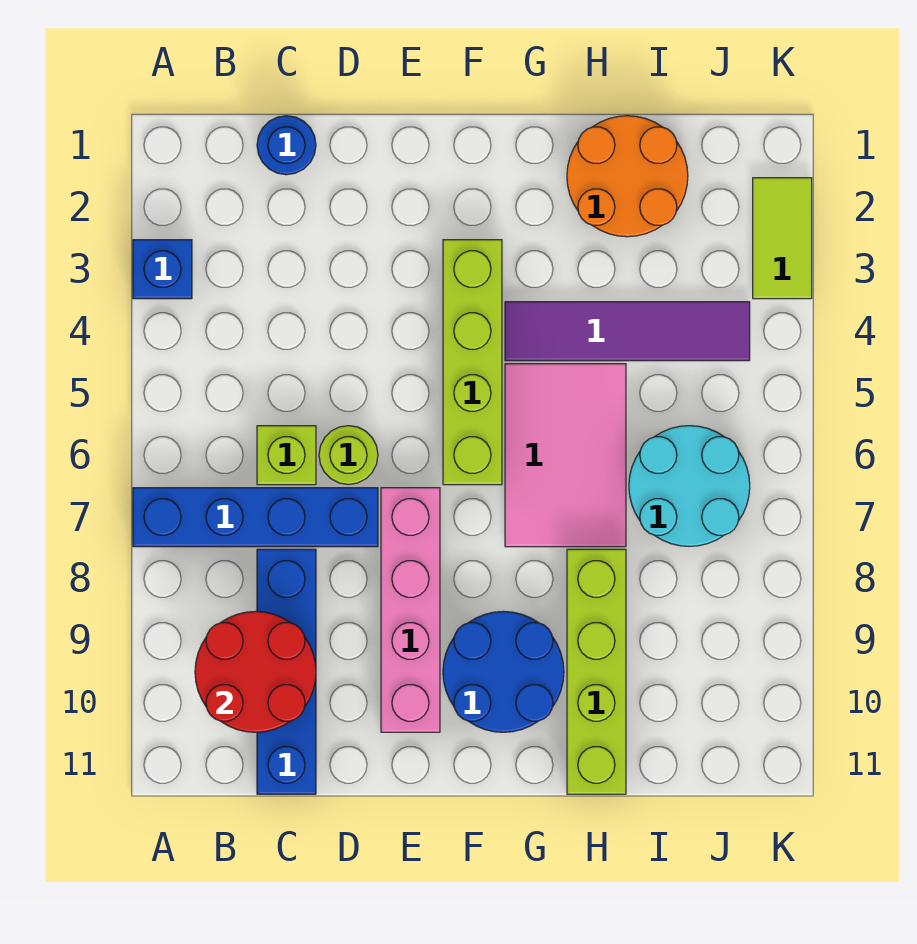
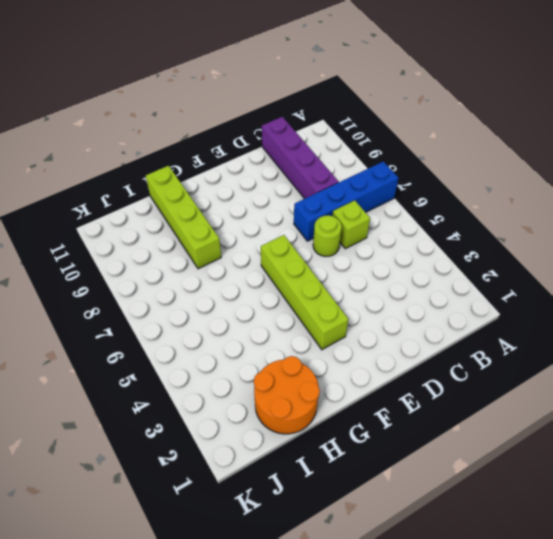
purple 1x4 brick [262,117,338,199] -> blue 1x4 brick [257,549,316,794]
none -> blue 1x1 brick [133,240,192,299]
none -> blue 1x1 round brick [257,116,316,175]
none -> pink 1x4 brick [381,488,440,732]

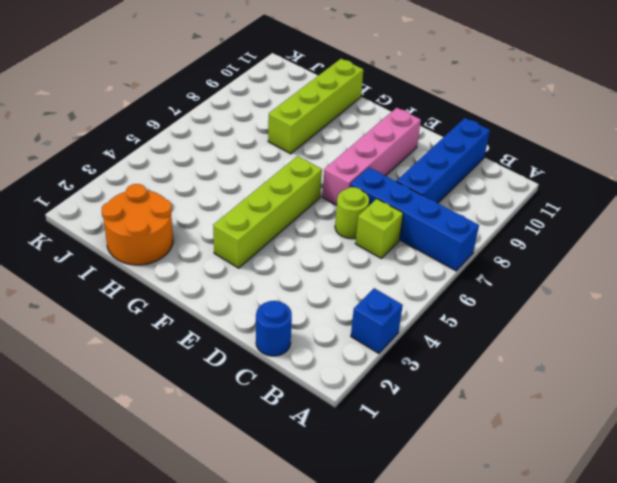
none -> blue 2x2 round brick [443,611,564,732]
none -> purple 1x4 tile [505,302,750,361]
none -> pink 2x3 tile [505,364,626,547]

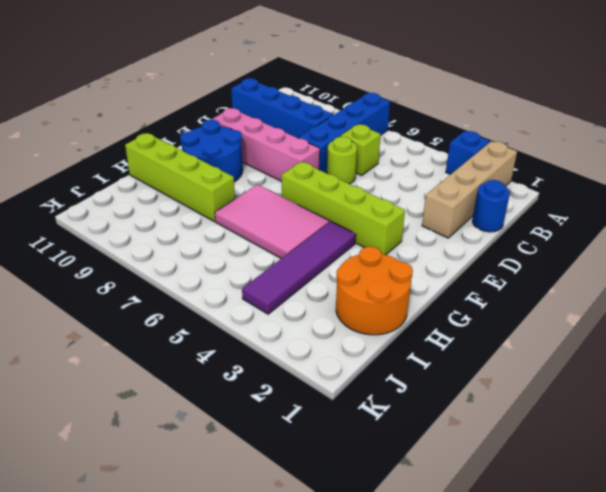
tan 1x4 brick [422,141,517,238] -> none
none -> cyan 2x2 round brick [629,426,750,547]
none -> lime 1x2 tile [753,178,812,299]
none -> red 2x2 round brick [195,611,316,732]

